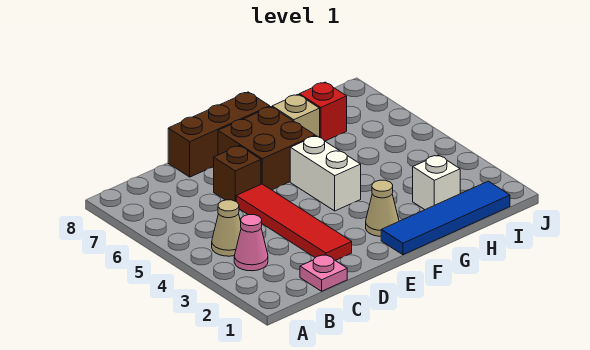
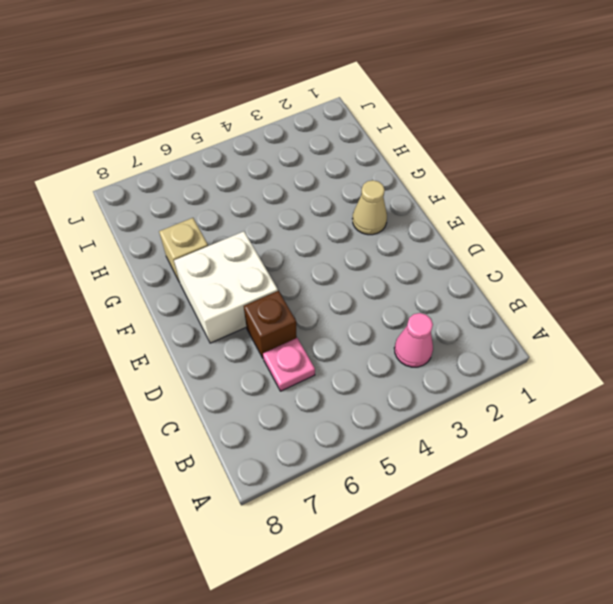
pink 1x1 plate [263,338,315,391] -> pink 1x1 plate moved to [300,255,347,291]
white 2x2 brick [174,231,278,343] -> brown 2x2 brick [218,107,315,190]
none -> tan 1x1 cone [212,200,241,256]
none -> red 1x4 tile [236,184,352,260]
none -> brown 1x3 brick [168,92,270,177]

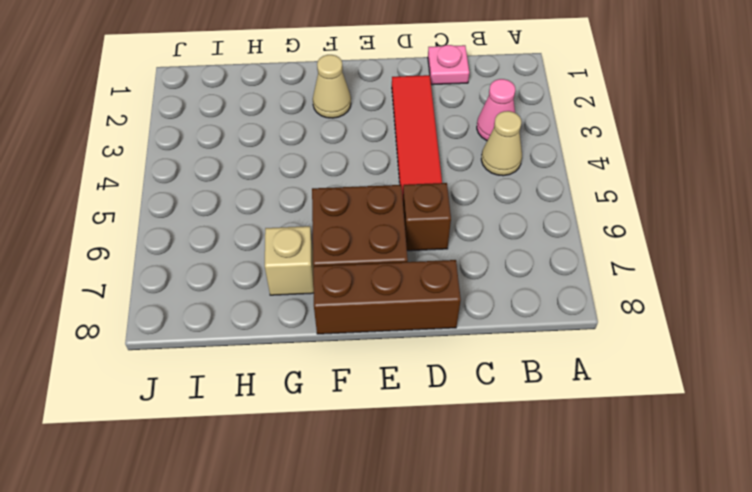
none -> blue 1x4 tile [381,181,510,255]
none -> white 1x2 brick [290,136,361,211]
none -> white 1x1 brick [413,155,460,210]

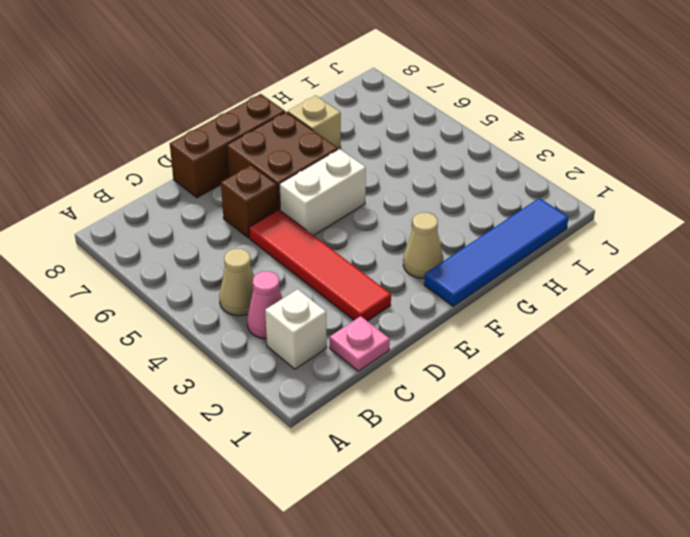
white 1x1 brick [265,289,327,369] -> white 1x1 brick moved to [413,155,460,210]
white 1x2 brick [279,149,366,236] -> white 1x2 brick turned to [290,136,361,211]
none -> red 1x1 brick [299,82,347,141]

